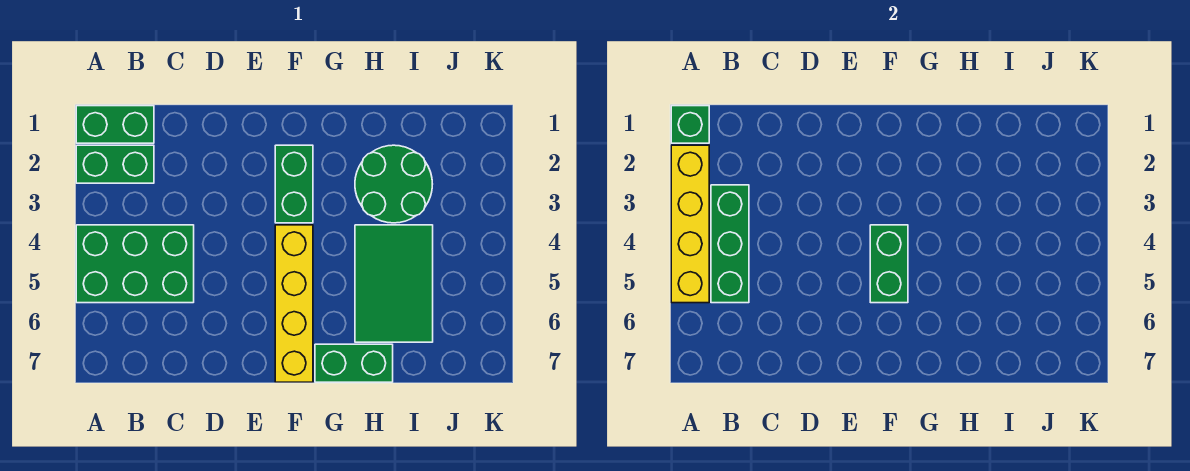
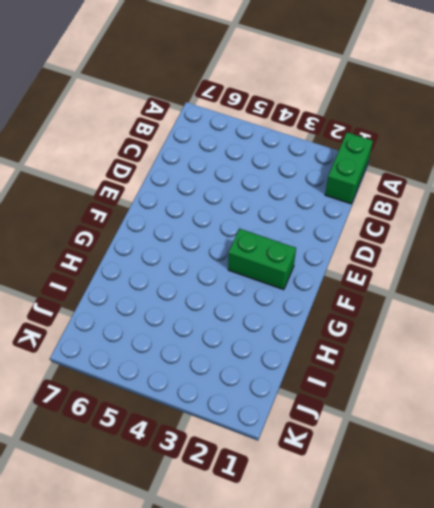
none -> green 1x2 brick [76,145,154,183]
none -> green 2x3 brick [76,225,194,303]
none -> yellow 1x4 brick [275,225,313,382]

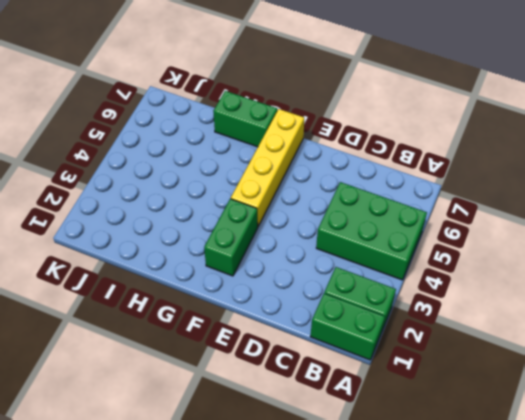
none -> green 2x2 round brick [355,145,432,223]
none -> green 2x3 tile [355,225,433,342]
none -> green 1x1 brick [671,106,709,143]

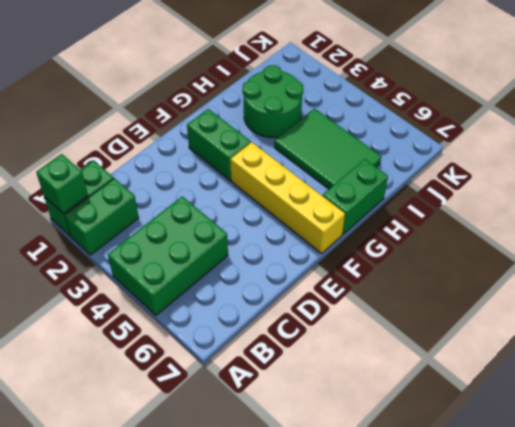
none -> yellow 1x4 brick [671,145,709,303]
none -> green 1x3 brick [711,185,749,303]
none -> green 1x2 brick [870,225,908,303]

